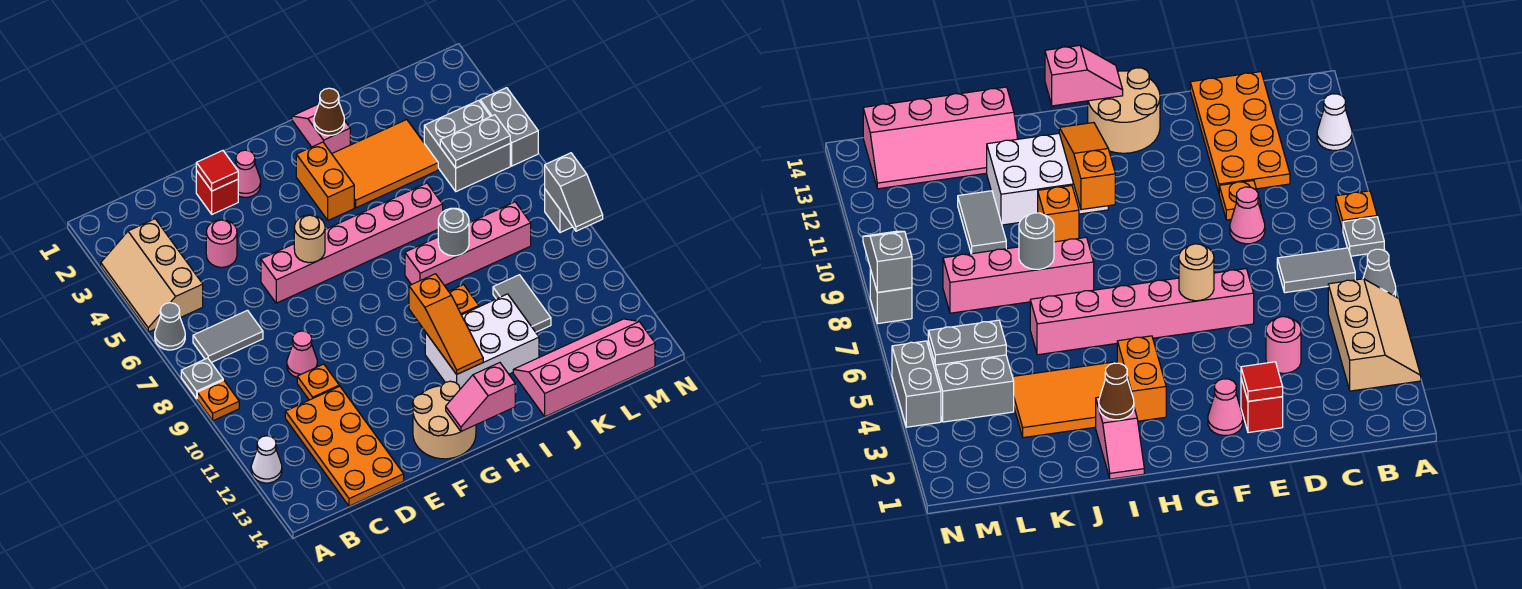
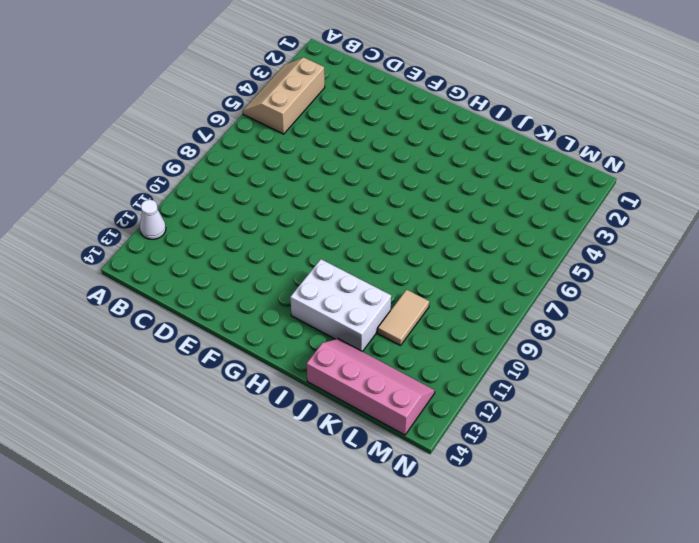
tan 1x2 tile [378,290,429,346] -> grey 1x2 tile [493,275,551,332]
none -> grey 1x1 cone [155,303,185,350]
none -> grey 1x1 plate [181,358,223,398]
none -> orange 1x1 plate [197,380,239,421]
none -> grey 1x2 tile [193,310,263,362]

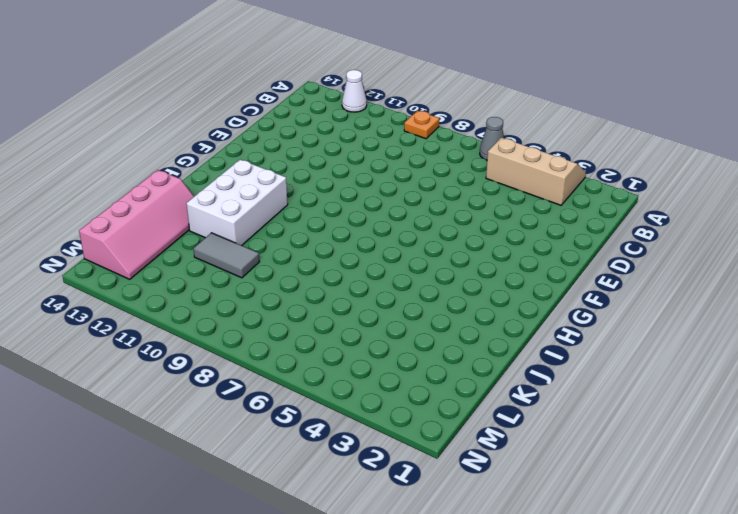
none -> grey 1x1 plate [181,358,223,398]
none -> grey 1x2 tile [193,310,263,362]
none -> orange 2x4 plate [285,386,404,506]
none -> pink 1x1 round brick [206,220,237,267]

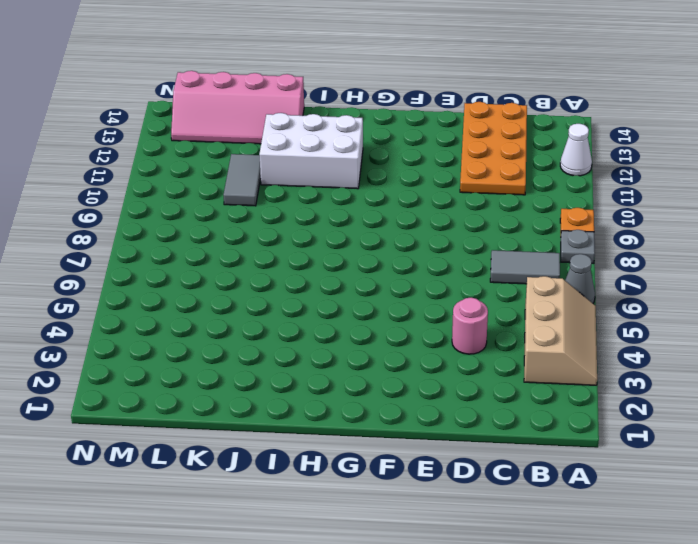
none -> pink 1x1 cone [287,331,317,377]
none -> orange 1x1 plate [297,364,339,400]
none -> red 1x1 brick [196,171,238,214]
none -> pink 1x6 brick [261,183,443,303]

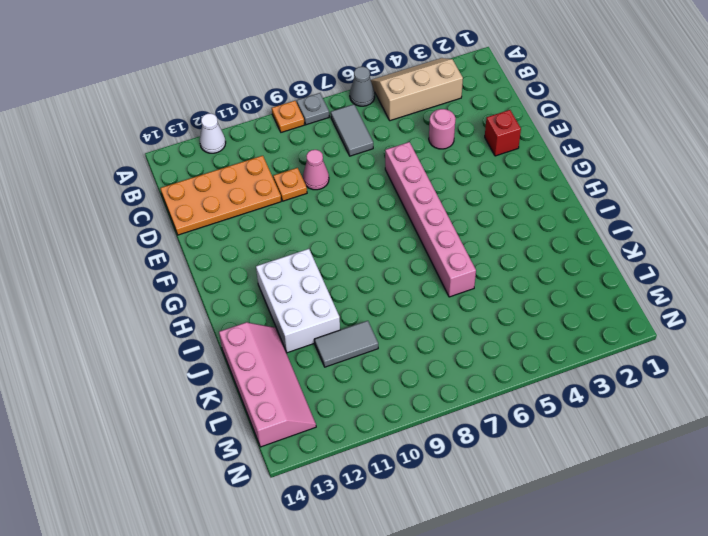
none -> pink 1x1 cone [235,150,261,197]
none -> tan 2x2 round brick [413,381,476,459]
none -> orange 1x2 brick [296,142,354,220]
none -> pink 1x2 slope [292,104,350,154]

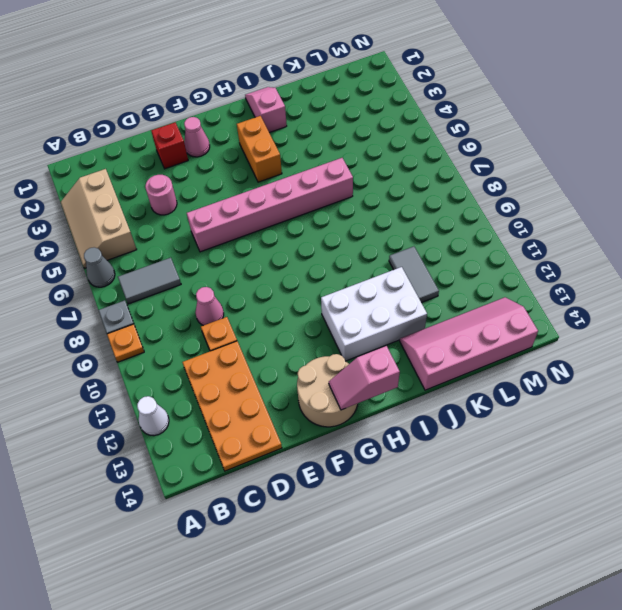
none -> orange 2x3 tile [332,120,438,208]
none -> pink 1x4 brick [405,202,531,286]
none -> orange 1x1 brick [449,285,479,315]
none -> grey 2x2 brick [424,100,510,191]

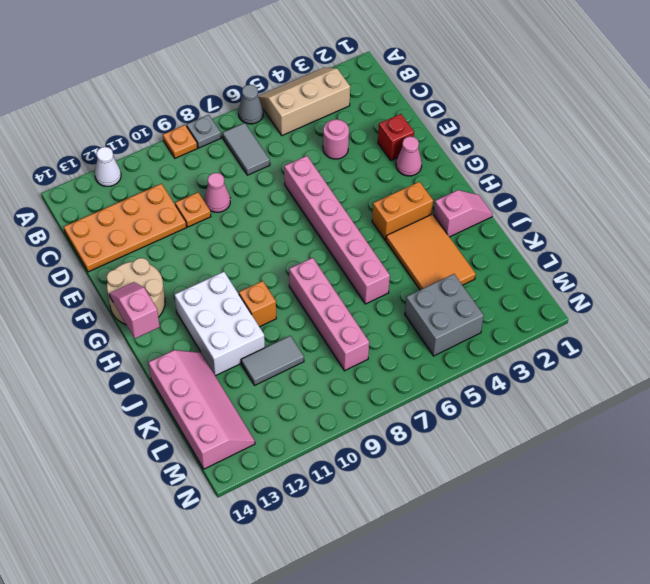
none -> grey 1x2 brick [480,88,538,166]
none -> grey 1x1 brick [545,190,572,233]
none -> red 1x1 tile [196,151,238,191]
none -> tan 1x1 round brick [294,215,325,263]

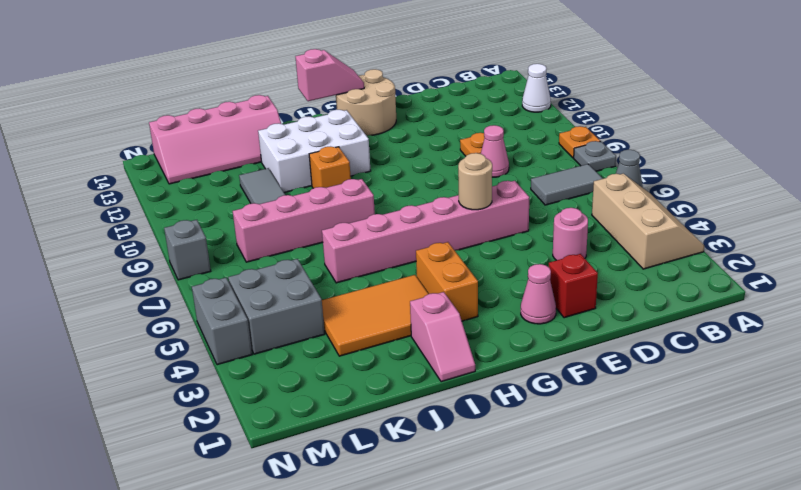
none -> orange 2x4 plate [285,386,404,506]
none -> red 1x1 tile [196,151,238,191]
none -> orange 1x3 slope [409,274,483,374]
none -> brown 1x1 cone [314,88,344,136]

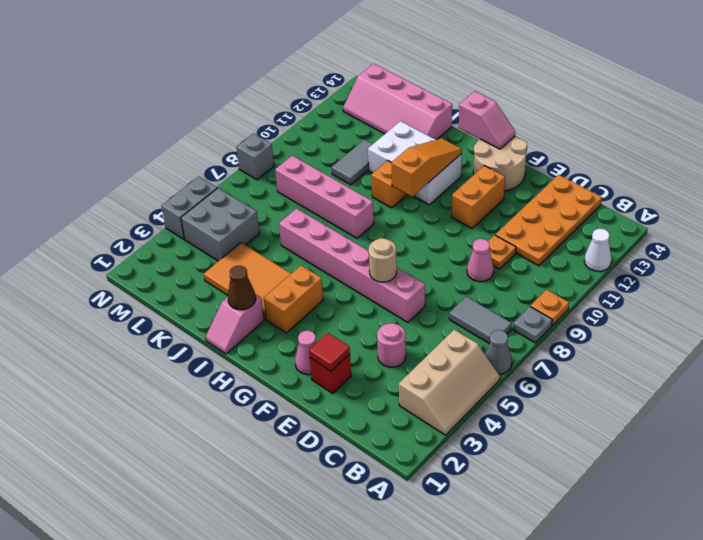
orange 1x2 brick [452,166,505,228] -> none
none -> grey 1x1 round brick [438,208,469,256]
none -> grey 1x2 plate [440,115,510,168]
none -> grey 1x2 slope [545,153,603,231]

